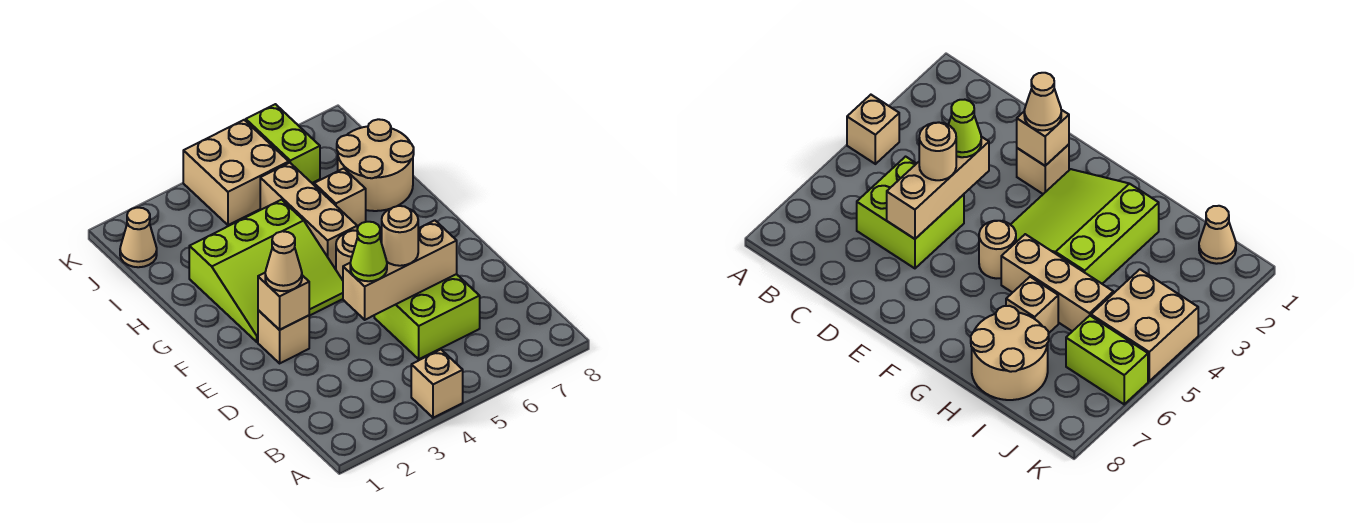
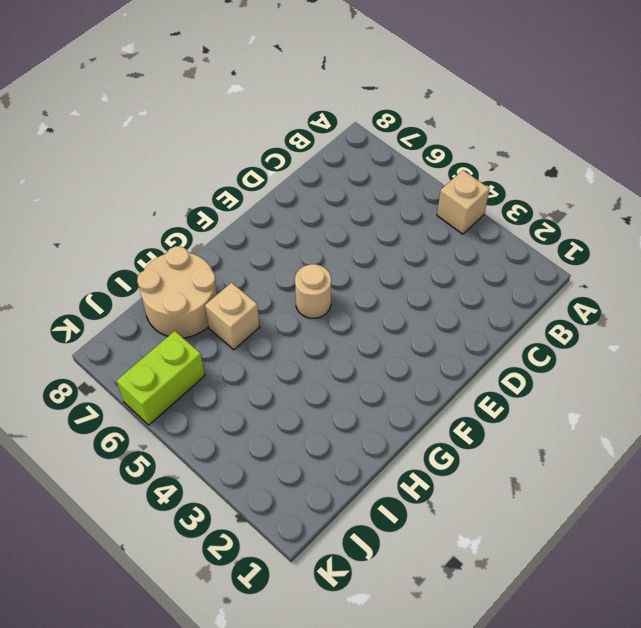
none -> lime 2x2 brick [374,274,480,359]
none -> tan 1x1 brick [258,310,309,363]
none -> lime 3x3 slope [189,200,343,342]

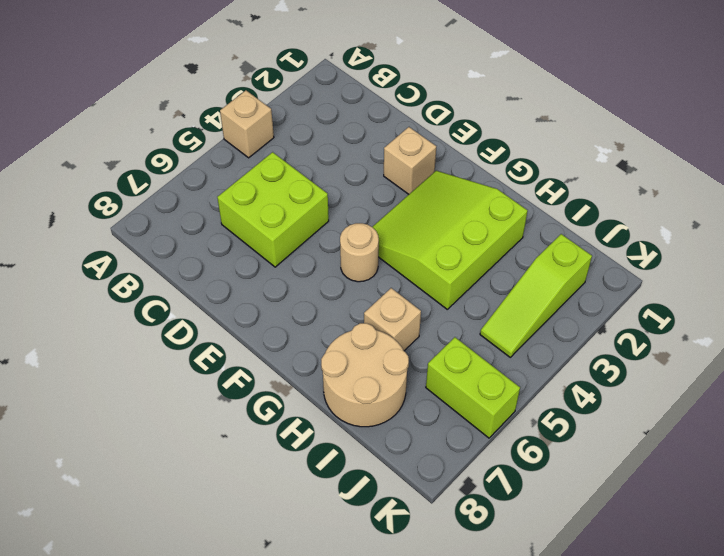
lime 1x3 slope [480,234,592,357] -> tan 2x2 brick [183,120,289,225]
none -> tan 1x3 brick [260,163,357,269]
none -> tan 1x1 cone [120,208,157,267]
none -> tan 1x3 brick [343,220,457,320]

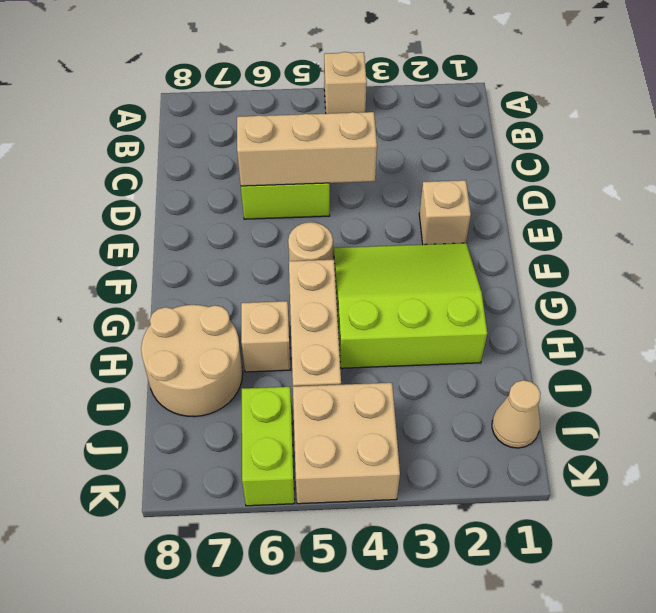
none -> tan 1x1 brick [258,273,309,330]
none -> lime 1x1 cone [350,222,387,281]
none -> tan 1x1 round brick [382,206,418,266]

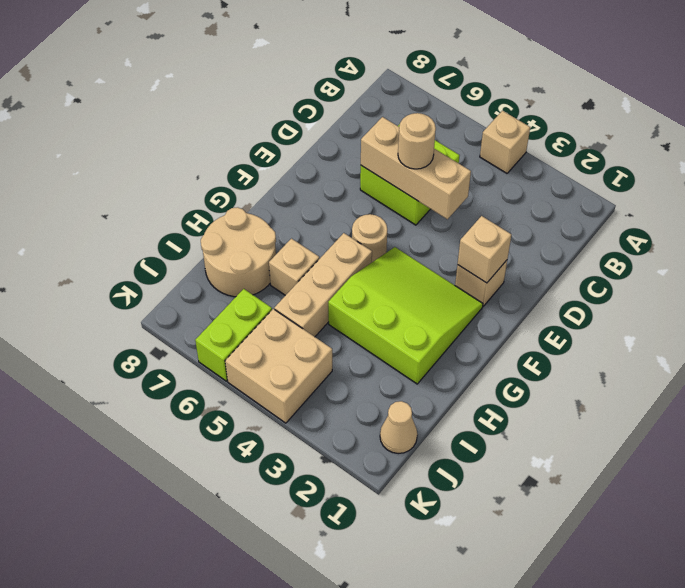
none -> lime 1x1 cone [350,222,387,281]
none -> tan 1x1 cone [265,231,302,291]

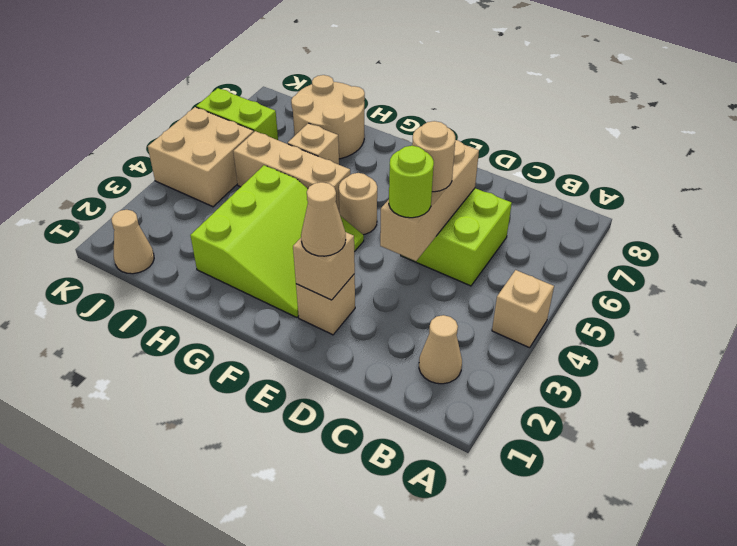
tan 1x1 cone [419,315,462,384] -> none
lime 1x1 round brick [389,146,434,218] -> lime 1x1 cone [350,222,387,281]

